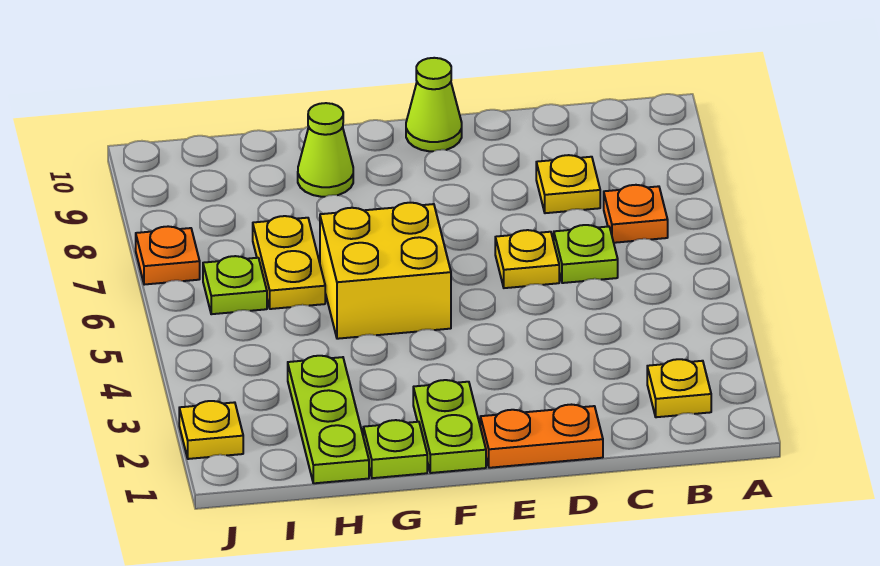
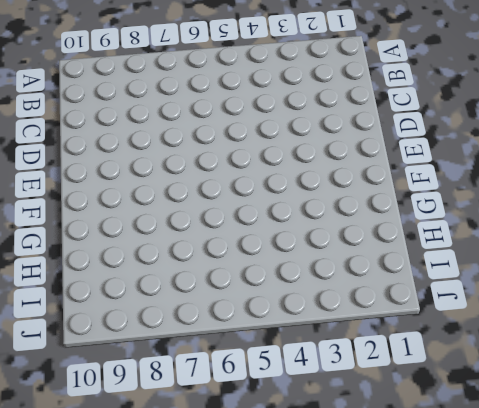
none -> yellow 1x1 plate [647,359,711,417]
none -> orange 1x1 plate [604,185,668,243]
none -> lime 1x1 plate [554,225,618,283]

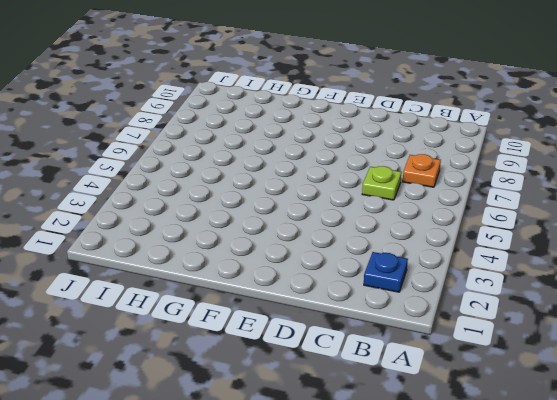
blue 1x1 plate [364,252,408,292] -> yellow 1x1 plate [647,359,711,417]
none -> yellow 1x1 plate [536,155,600,213]
none -> orange 1x2 plate [480,405,603,468]
none -> yellow 1x1 plate [495,230,559,288]

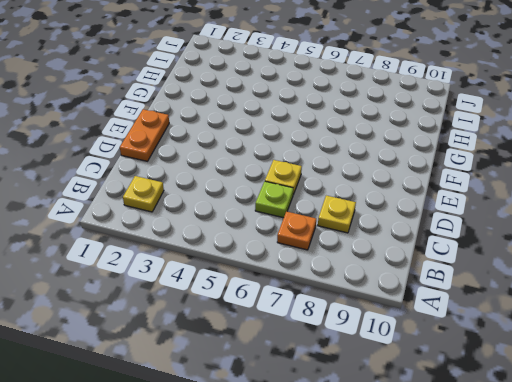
none -> lime 1x1 cone [406,58,462,151]
none -> lime 1x2 plate [413,380,486,473]
none -> yellow 2x2 brick [320,203,451,339]

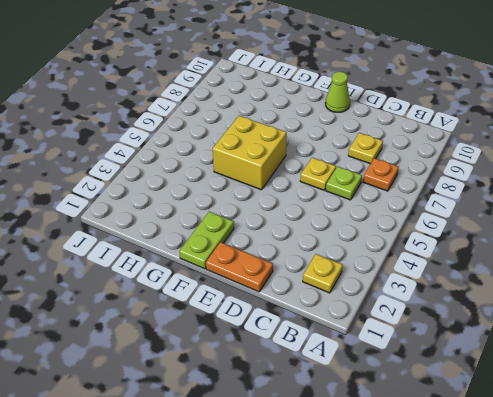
none -> lime 1x1 plate [363,420,427,478]
none -> lime 1x1 cone [298,103,353,197]
none -> lime 1x3 plate [288,356,369,483]

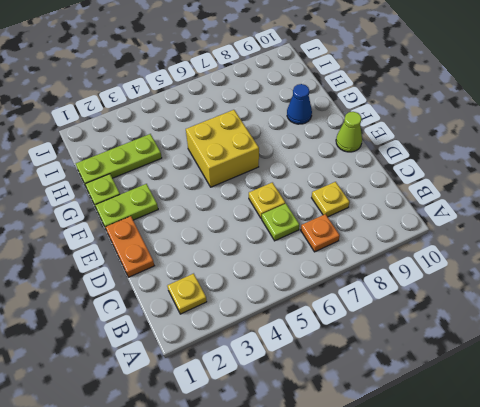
blue 1x1 cone [287,84,312,124] -> lime 1x1 cone [298,103,353,197]
none -> yellow 1x2 plate [253,216,325,309]
none -> lime 1x1 plate [203,256,267,314]
none -> yellow 1x1 plate [179,401,243,459]

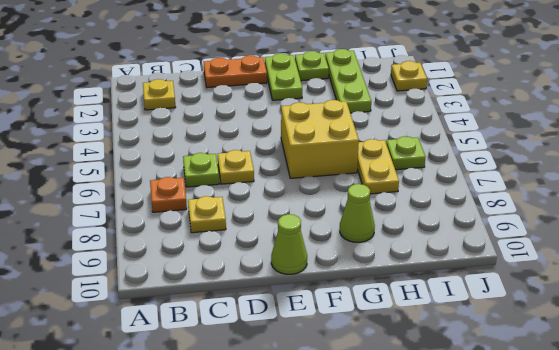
none -> orange 1x1 plate [136,226,200,285]

